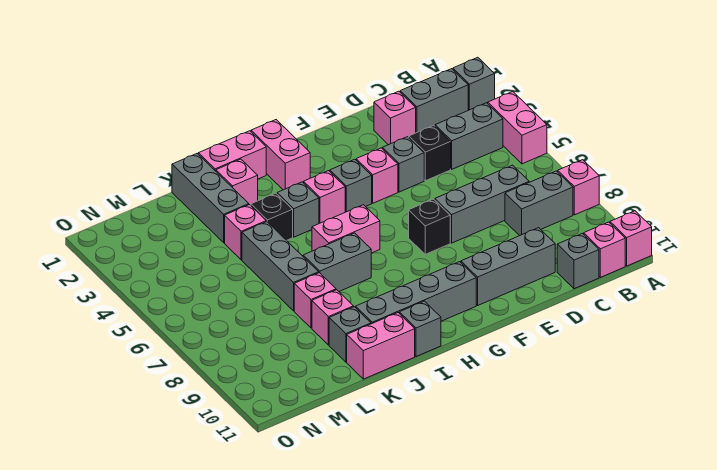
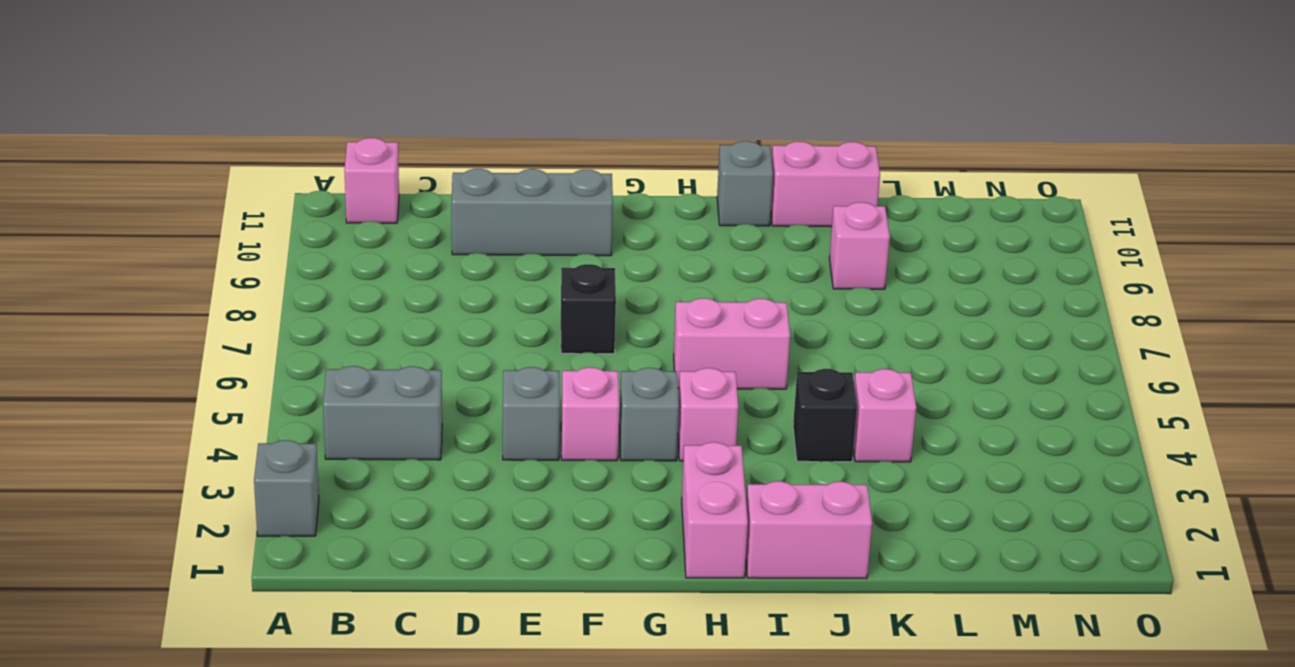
none -> pink 1x2 brick [488,92,547,164]
none -> pink 1x1 brick [558,160,599,215]
none -> pink 1x1 brick [610,211,652,266]
none -> grey 1x2 brick [400,69,468,133]

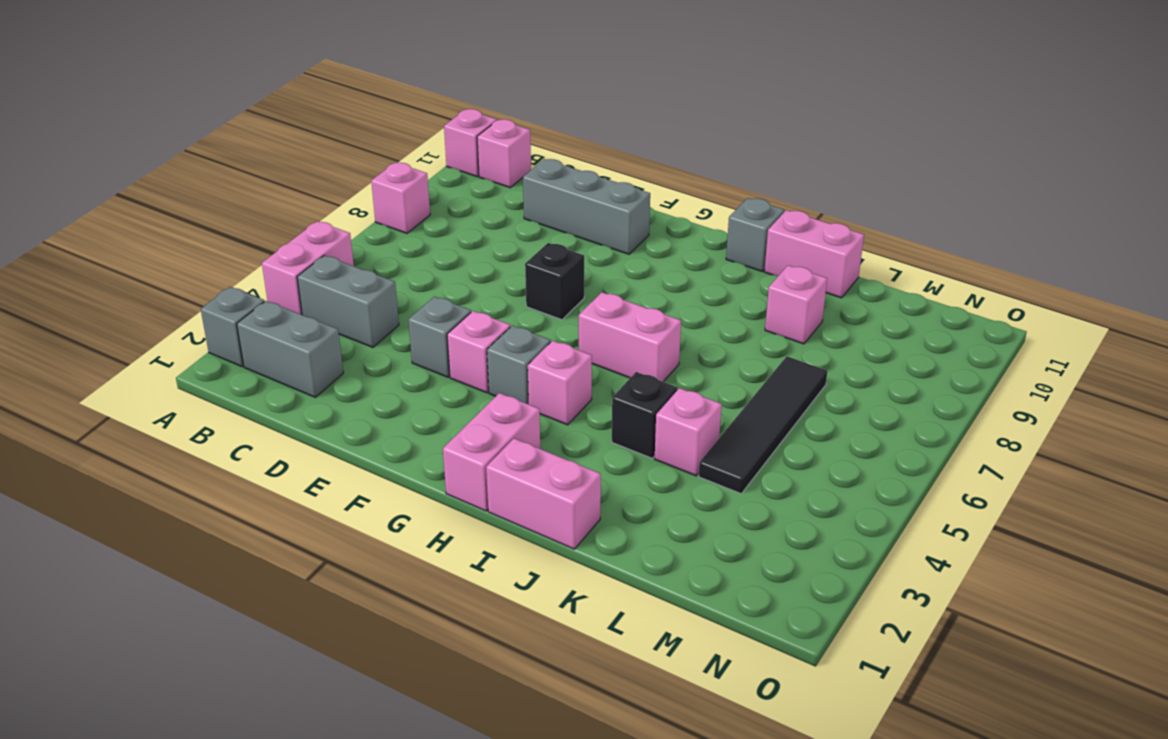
black 1x4 tile [699,356,827,494] -> none
none -> grey 1x2 brick [505,171,573,236]
none -> grey 1x3 brick [435,165,529,243]
none -> grey 1x1 brick [557,233,599,289]
none -> pink 1x1 brick [374,91,416,145]

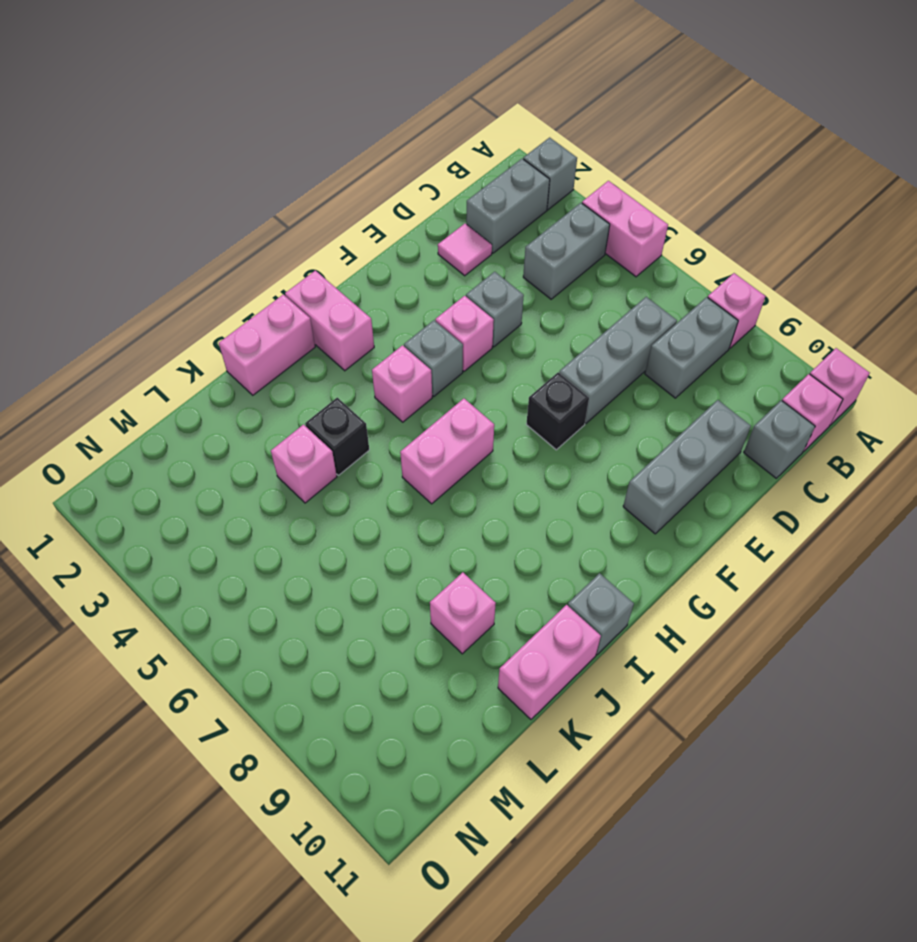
pink 1x1 tile [438,224,492,276] -> pink 1x1 brick [374,91,416,145]
none -> black 1x1 brick [409,125,451,181]
none -> grey 1x4 brick [356,262,476,324]
none -> grey 1x1 brick [277,182,319,237]
none -> grey 1x2 brick [303,233,371,291]

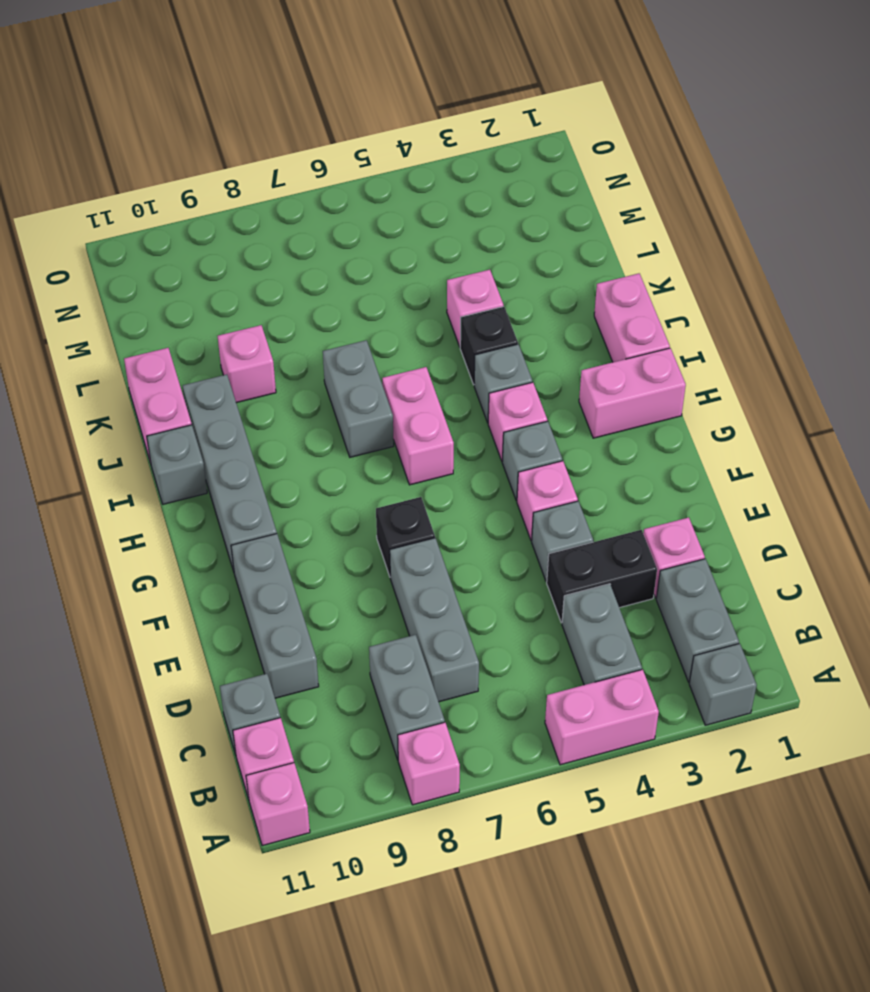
black 1x2 brick [547,530,657,623] -> black 1x1 brick [409,125,451,181]
none -> pink 1x1 brick [216,159,258,205]
none -> grey 1x3 brick [172,154,249,243]
none -> grey 1x3 brick [242,222,319,311]
none -> pink 1x1 brick [294,273,336,328]

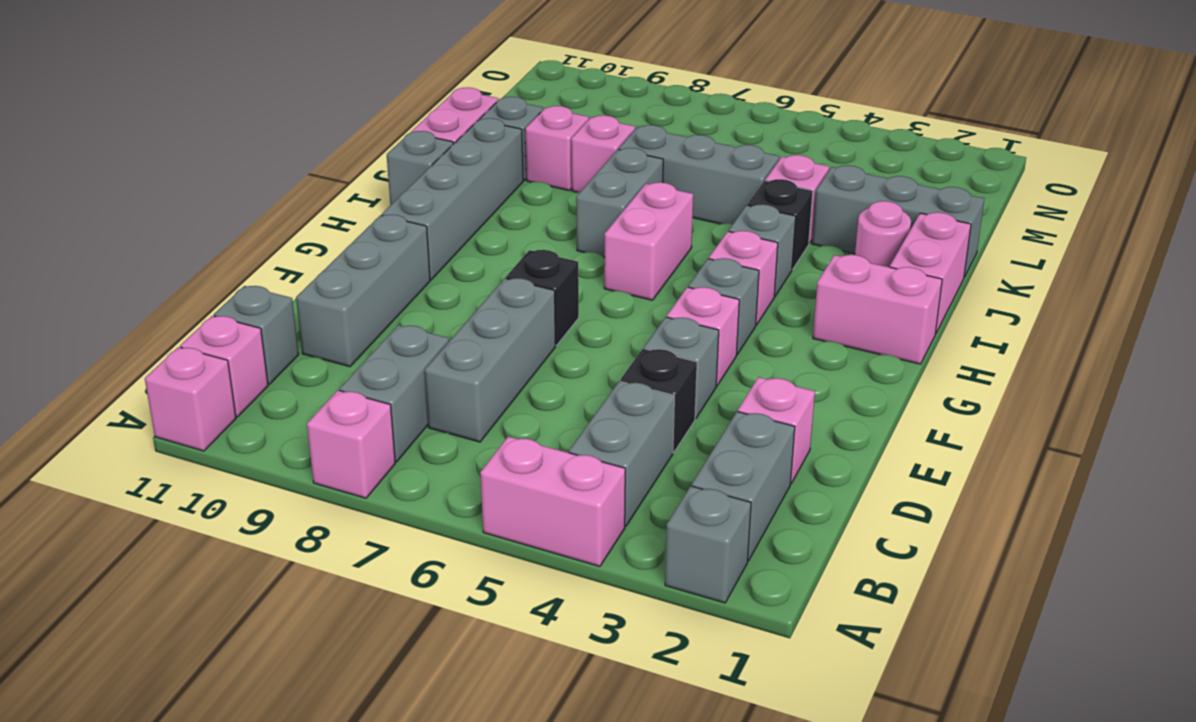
pink 1x1 round brick [855,201,911,267] -> pink 1x1 brick [216,159,258,205]

